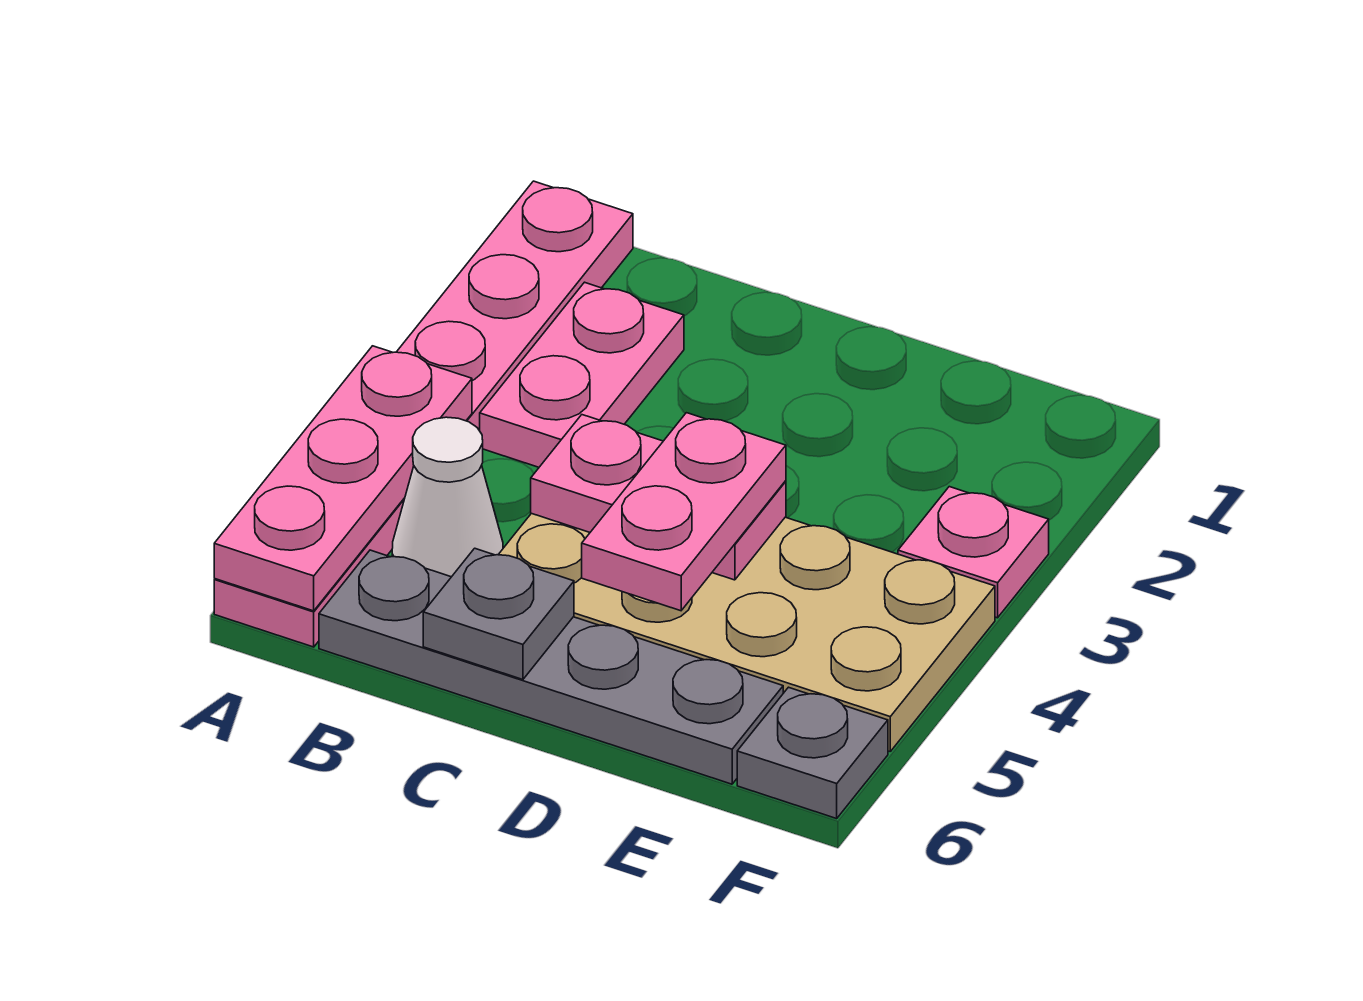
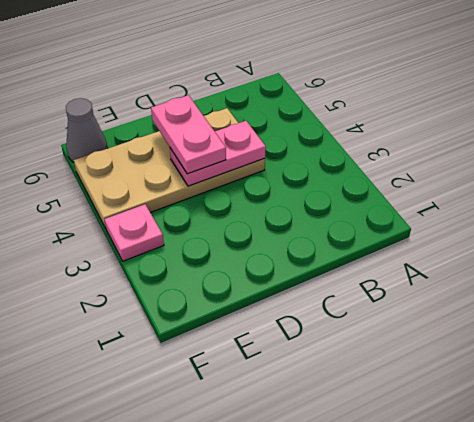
grey 1x1 cone [66,98,108,162] -> grey 1x1 plate [737,687,888,819]
none -> pink 1x6 plate [214,181,633,647]
none -> pink 1x2 plate [480,282,684,467]

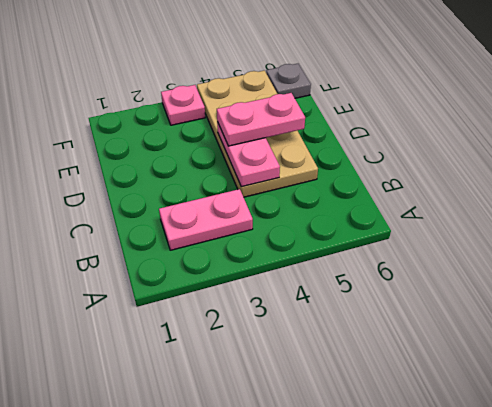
none -> pink 1x6 plate [214,181,633,647]
none -> white 1x1 cone [392,417,503,577]

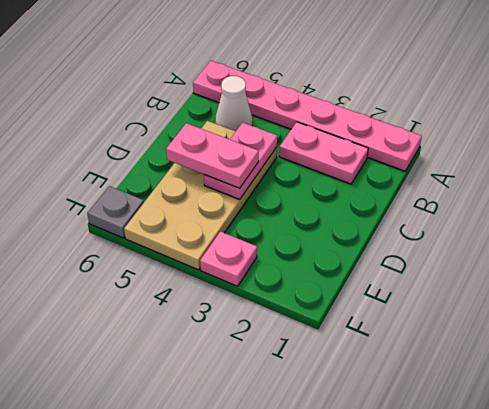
none -> grey 1x4 plate [319,550,783,784]
none -> pink 1x3 plate [214,346,472,611]

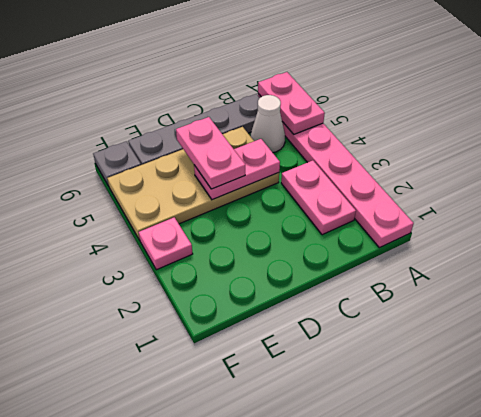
pink 1x2 plate [258,72,325,134] -> pink 1x3 plate [214,346,472,611]
none -> grey 1x1 plate [423,548,574,680]

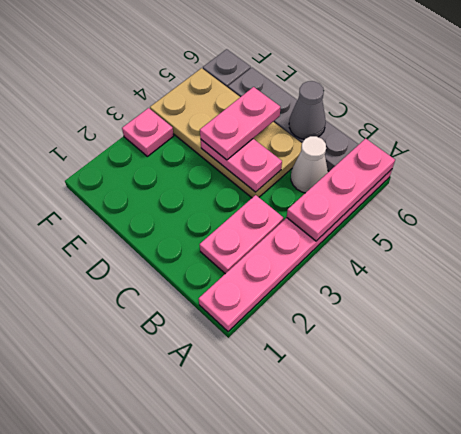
grey 1x1 cone [289,81,326,139] -> grey 1x1 plate [423,548,574,680]

